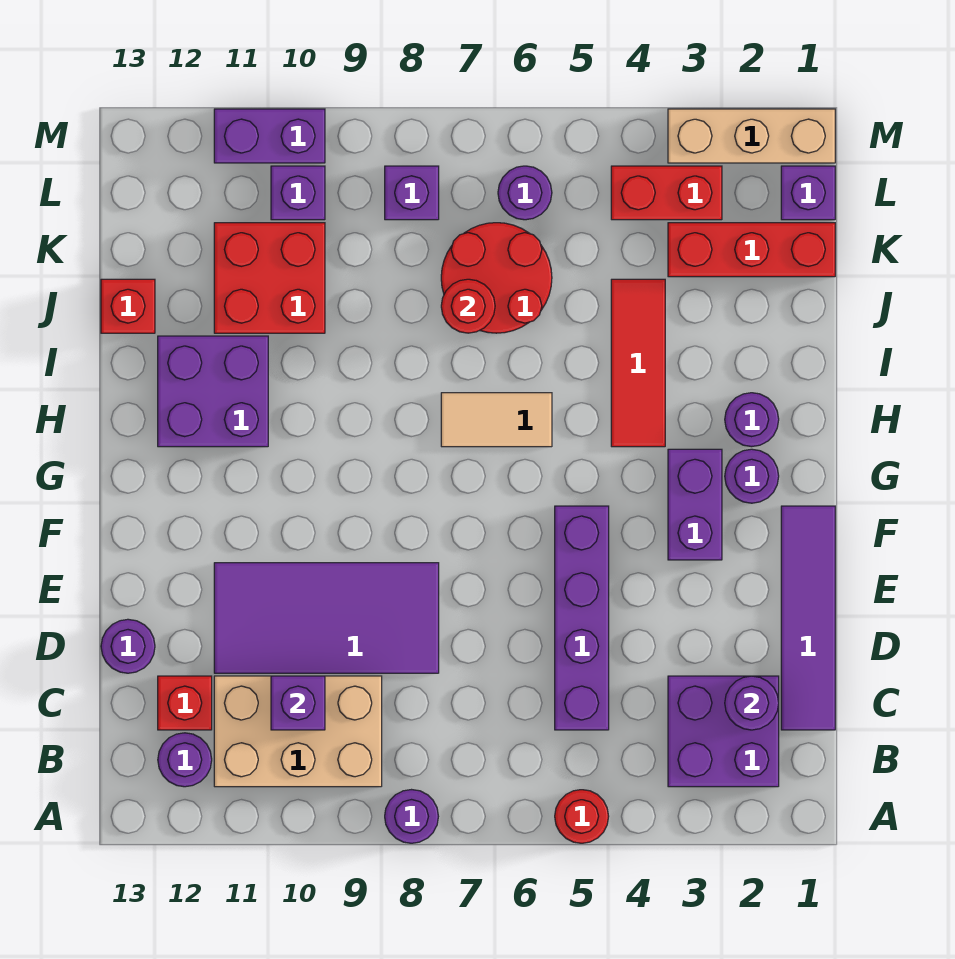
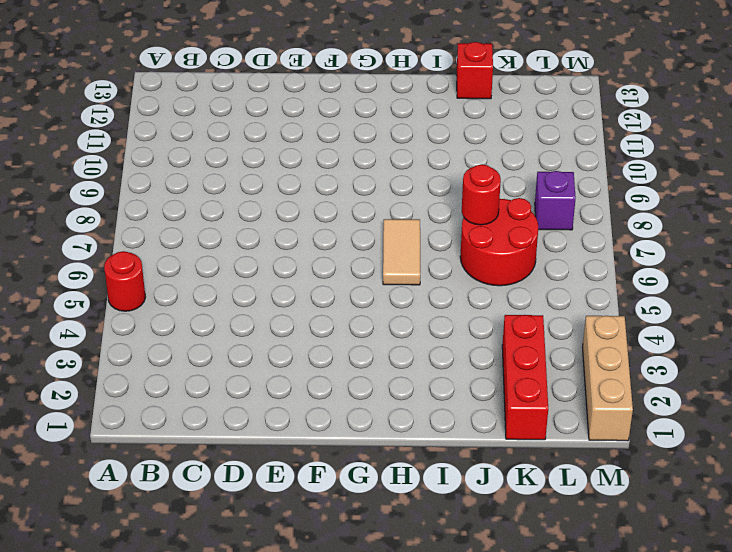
none -> purple 1x1 round brick [385,790,438,843]
none -> purple 2x2 brick [668,676,779,787]
none -> tan 2x3 brick [214,676,382,787]
none -> purple 1x1 round brick [158,733,212,787]

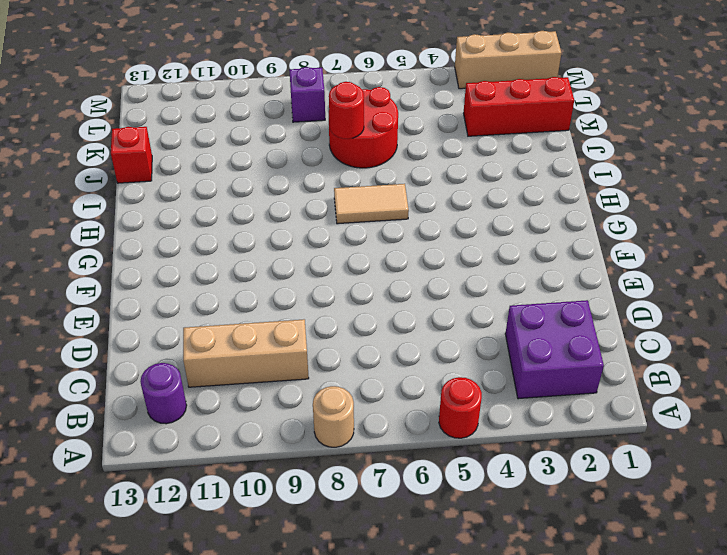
tan 1x1 round brick [313,386,354,447] -> purple 1x1 round brick [385,790,438,843]
tan 1x3 brick [183,319,309,387] -> tan 2x3 brick [214,676,382,787]
none -> purple 1x4 tile [781,506,835,730]
none -> purple 1x4 brick [555,506,609,730]
none -> red 1x1 brick [158,676,212,730]
none -> purple 2x4 tile [214,563,439,673]

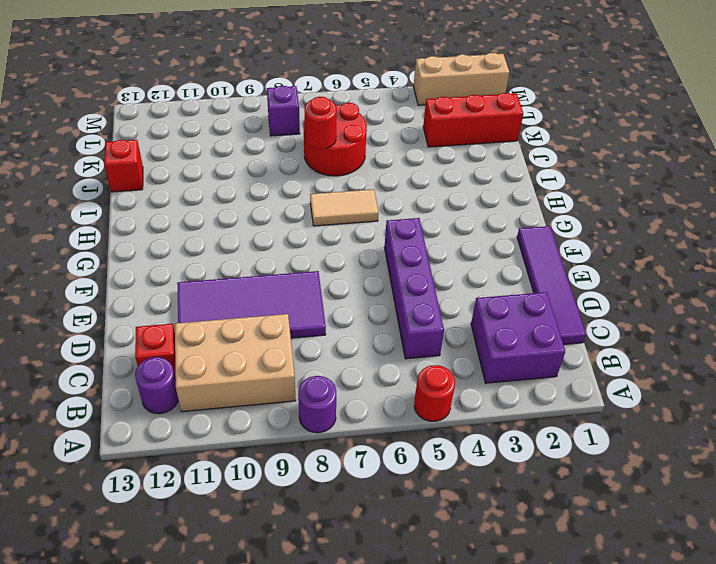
none -> purple 1x1 round brick [101,619,155,673]
none -> purple 1x2 brick [668,449,722,560]
none -> purple 1x1 round brick [725,449,779,503]
none -> purple 1x1 round brick [725,393,779,447]

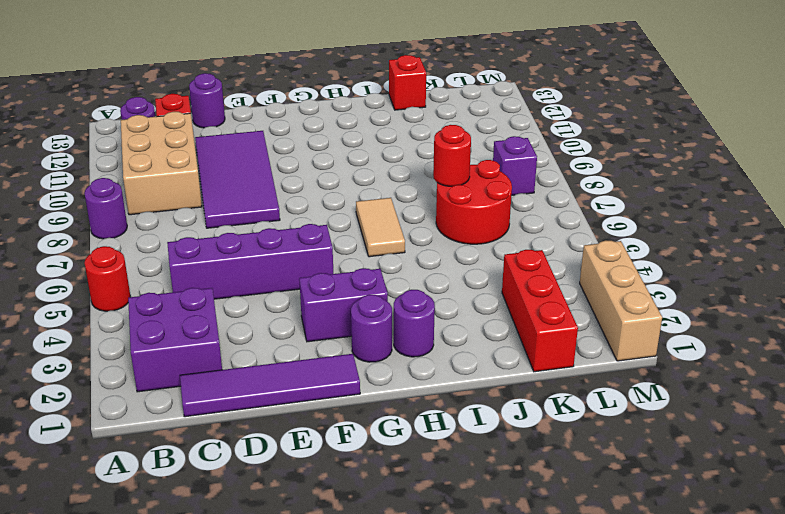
none -> red 1x3 tile [611,279,665,447]
none -> purple 2x2 brick [158,336,268,447]
none -> red 2x2 brick [214,223,325,333]
none -> purple 1x1 brick [781,166,835,220]

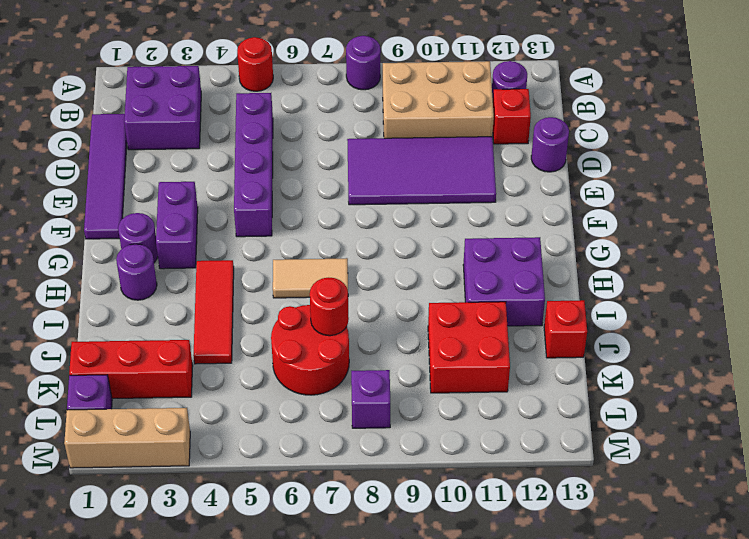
none -> red 1x2 brick [611,166,722,220]
none -> purple 1x1 round brick [498,166,552,220]
none -> purple 1x1 brick [271,166,325,220]
none -> purple 1x2 brick [214,109,325,163]

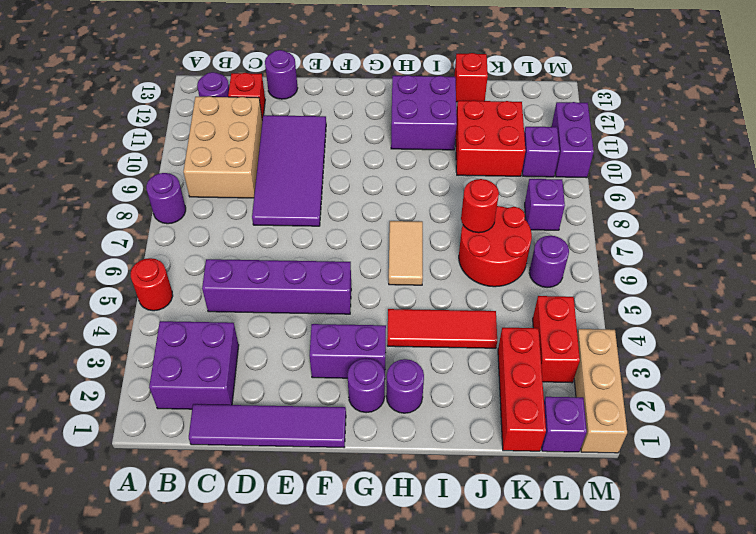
none -> purple 1x1 round brick [725,676,779,730]
none -> purple 1x1 brick [271,676,325,730]

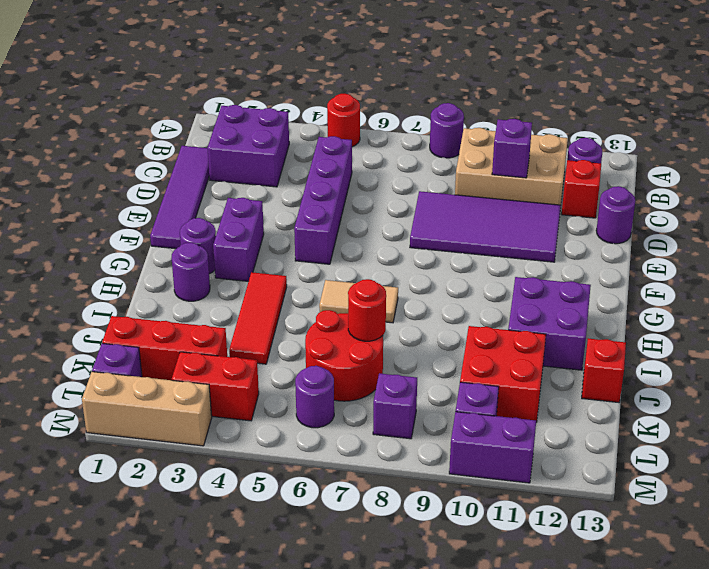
none -> purple 1x1 round brick [725,676,779,730]

